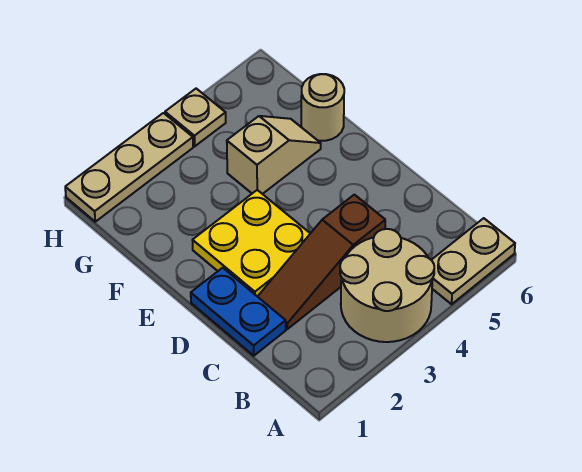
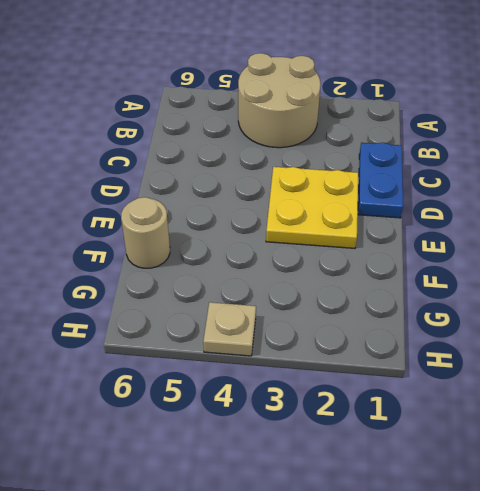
none -> tan 1x2 plate [432,218,515,304]
none -> brown 1x3 slope [258,195,385,329]

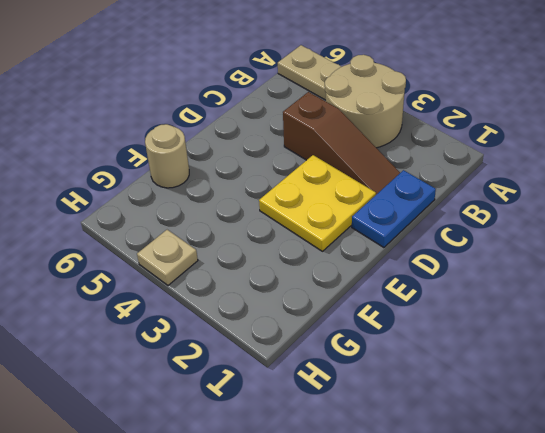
none -> tan 1x2 slope [227,116,321,194]
none -> tan 1x3 plate [65,113,193,222]

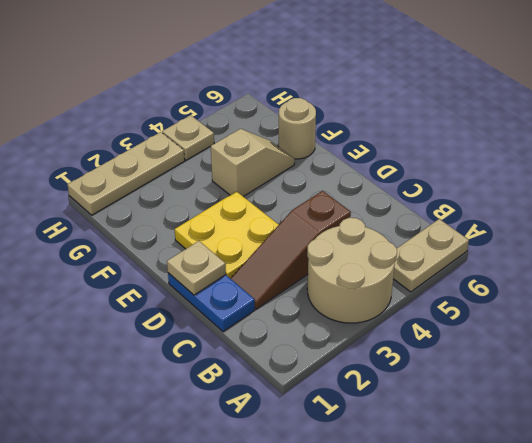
tan 1x1 plate [167,241,226,295] -> none

